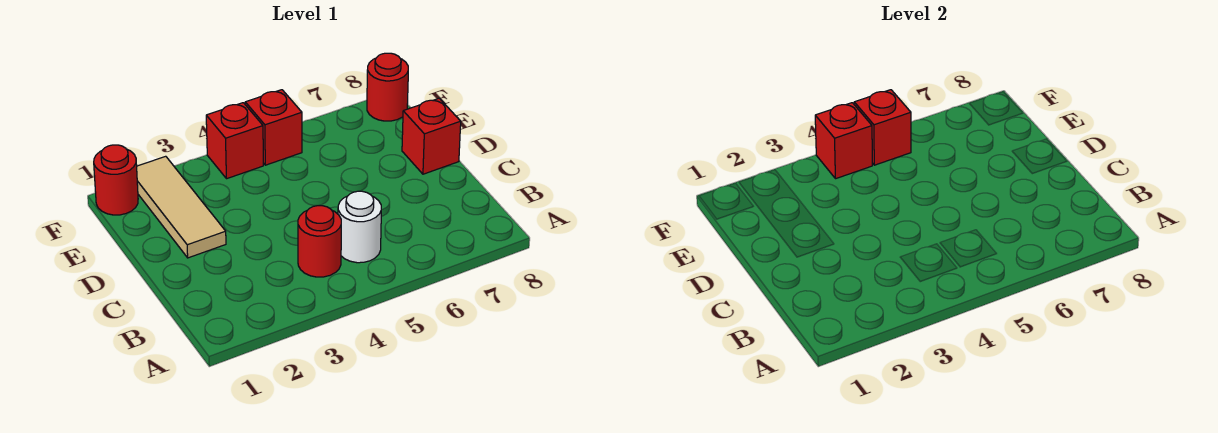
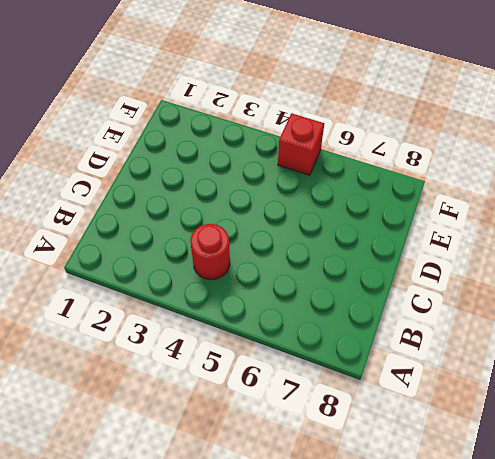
none -> white 1x1 round brick [338,191,381,263]
none -> tan 1x3 tile [137,156,226,258]

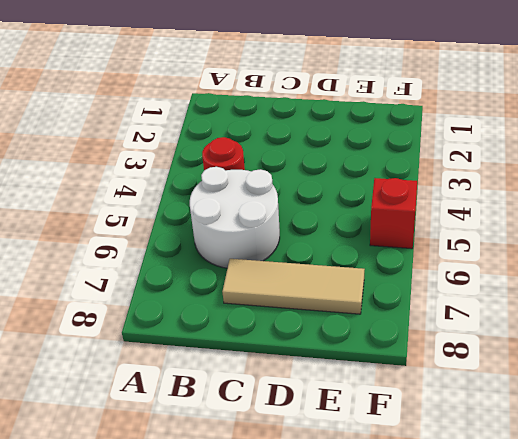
white 2x2 round brick [190,167,280,268] -> white 1x1 round brick [338,191,381,263]
tan 1x3 tile [222,259,365,314] -> tan 1x3 tile moved to [137,156,226,258]
none -> red 1x1 brick [402,98,461,174]
none -> red 1x1 round brick [94,145,138,215]

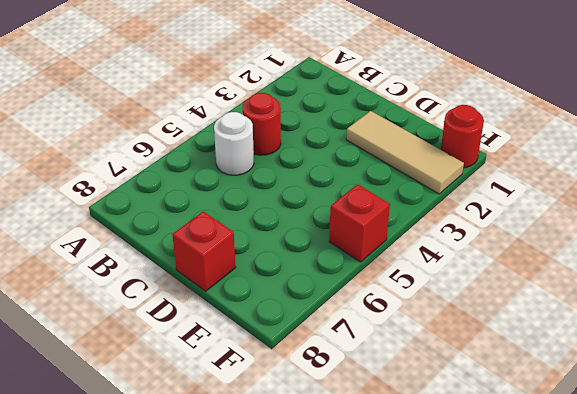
none -> red 1x1 brick [206,103,263,179]
none -> red 1x1 round brick [367,53,408,121]

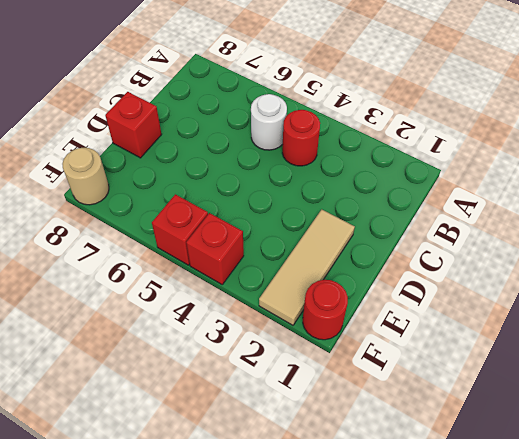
tan 1x1 round brick [62,148,109,205] -> red 1x1 round brick [367,53,408,121]
none -> red 1x1 brick [815,103,872,179]
none -> red 1x1 brick [854,90,911,165]

